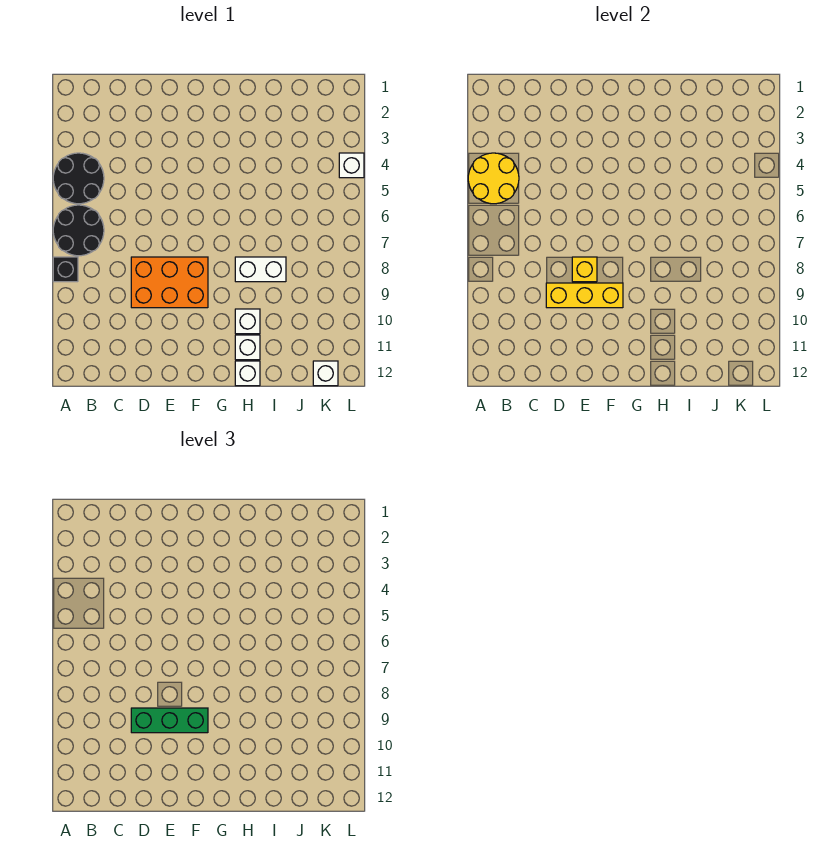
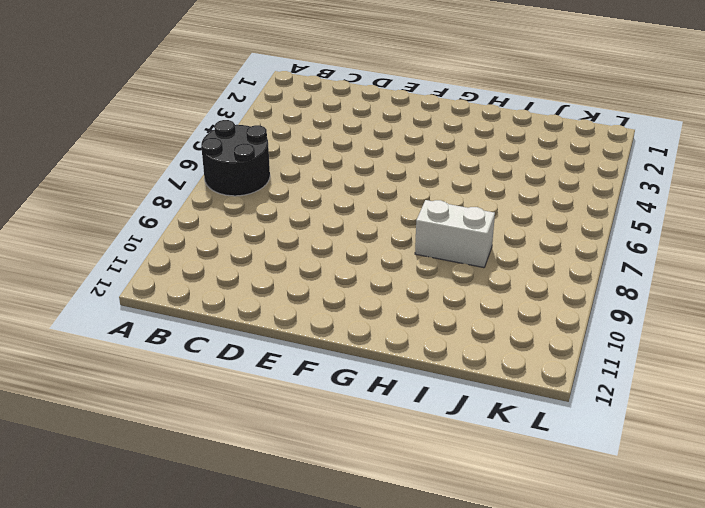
none -> black 2x2 round brick [53,153,104,204]
none -> black 1x1 brick [53,257,78,282]
none -> orange 2x3 brick [131,257,208,308]

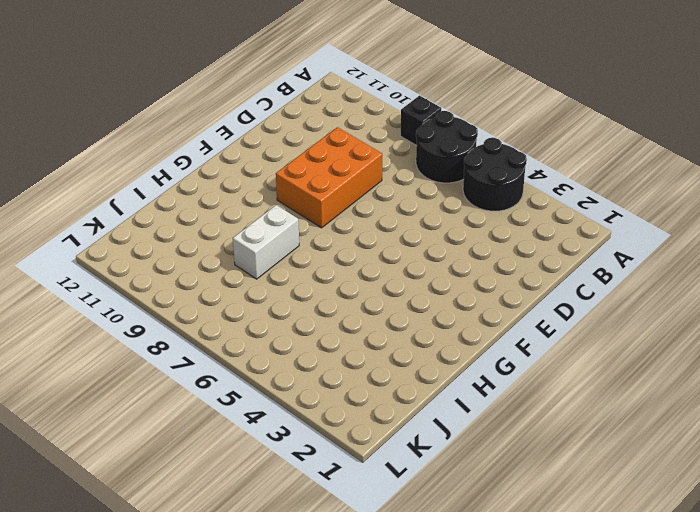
none -> white 1x1 brick [235,309,260,334]
none -> white 1x1 brick [235,335,260,360]
none -> white 1x1 brick [235,361,260,386]

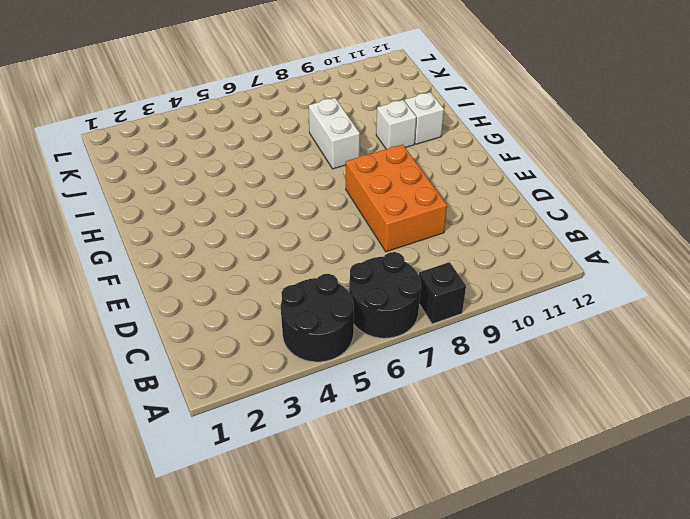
none -> white 1x1 brick [235,361,260,386]
none -> white 1x1 brick [313,361,338,386]
none -> white 1x1 brick [339,153,364,178]

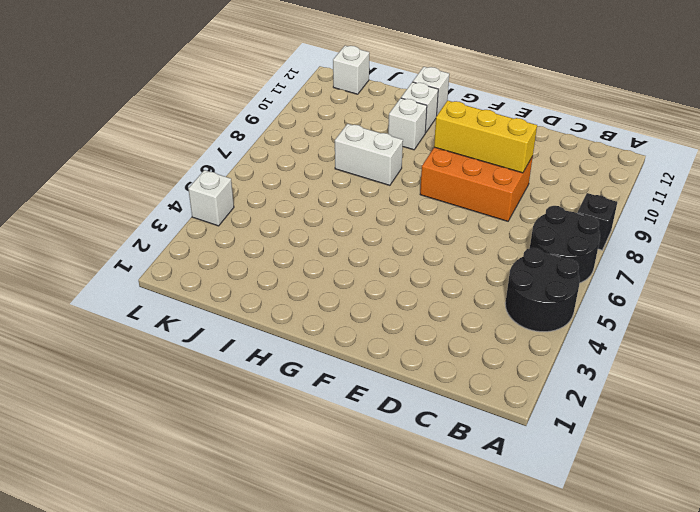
none -> yellow 2x2 round brick [468,153,519,204]
none -> yellow 1x1 brick [572,257,597,282]
none -> green 1x3 brick [131,708,208,733]

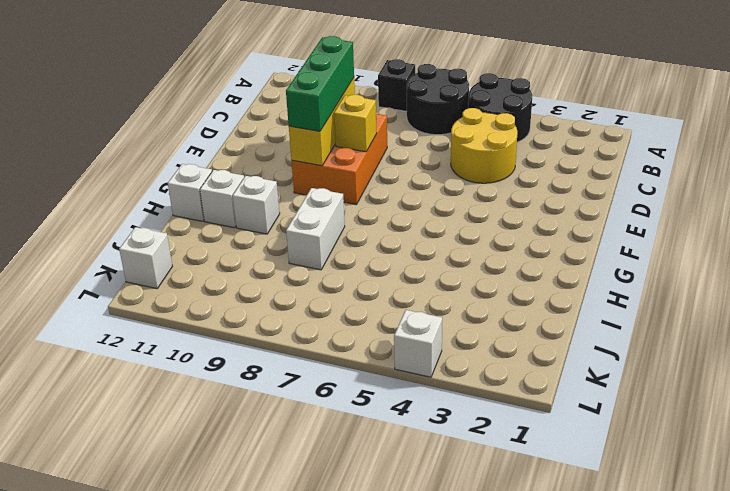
yellow 2x2 round brick [451,108,517,183] -> yellow 2x2 round brick moved to [468,153,519,204]

